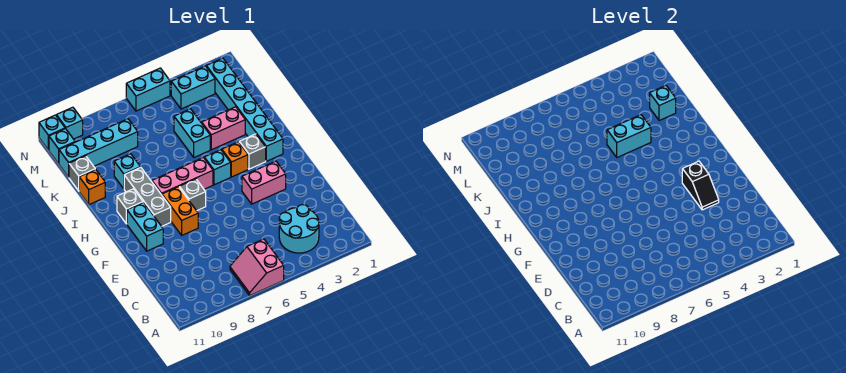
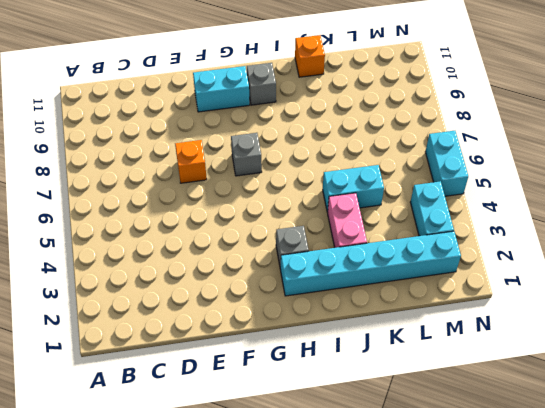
orange 1x1 brick [175,140,207,183] -> orange 1x1 brick moved to [222,142,248,177]
none -> pink 2x2 slope [230,239,284,296]
none -> cyan 2x2 round brick [279,205,319,253]
none -> pink 1x2 brick [242,161,286,204]

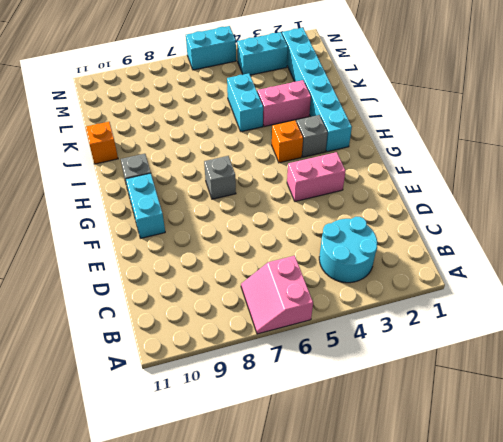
none -> orange 1x2 brick [162,187,198,235]
none -> grey 1x3 brick [124,167,171,226]
none -> cyan 1x1 brick [204,150,231,185]

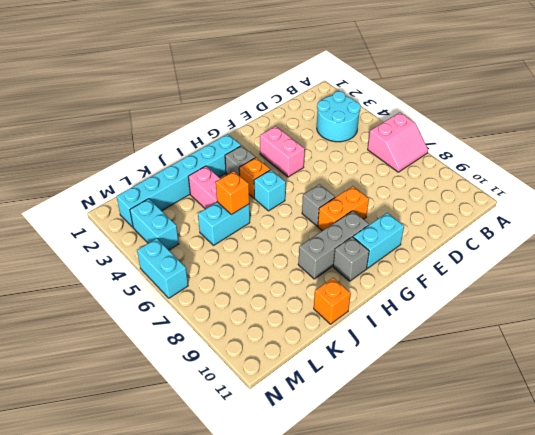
orange 1x1 brick [216,171,249,215] -> cyan 1x2 brick [607,115,651,157]
none -> pink 1x3 brick [152,157,213,195]
none -> cyan 1x1 brick [114,154,140,189]
none -> grey 1x1 brick [69,156,95,191]

